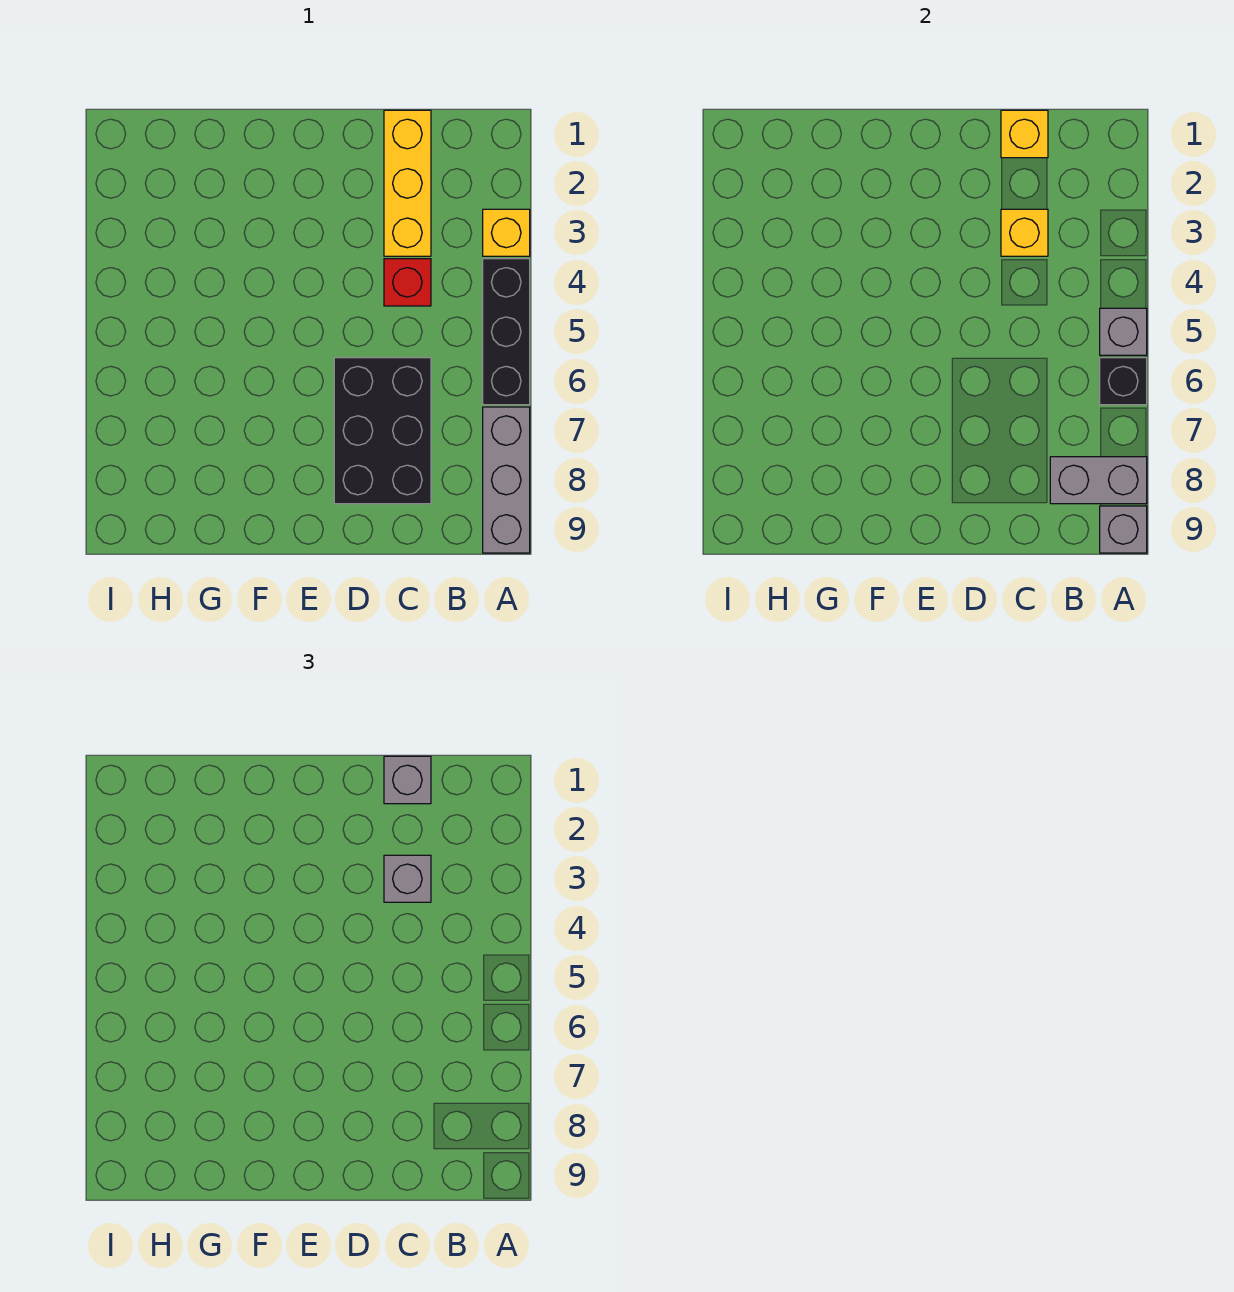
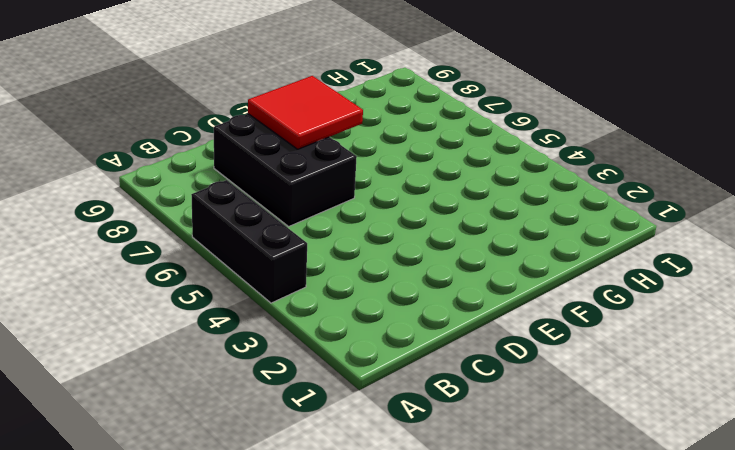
red 2x2 tile [248,76,363,149] -> none
none -> yellow 1x1 brick [483,209,530,256]
none -> grey 1x3 brick [483,407,530,553]
none -> yellow 1x3 brick [384,110,431,256]

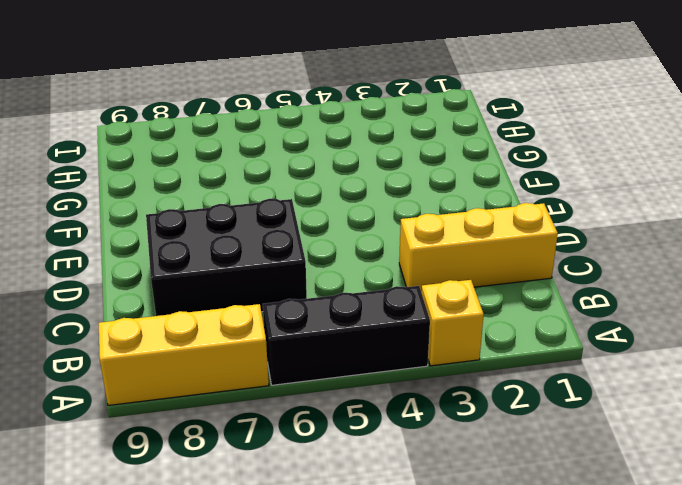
yellow 1x3 brick [99,304,269,405] -> grey 1x3 brick [483,407,530,553]
none -> red 1x1 brick [384,259,431,306]
none -> grey 1x1 brick [1100,308,1147,355]
none -> black 1x1 brick [1100,358,1147,405]

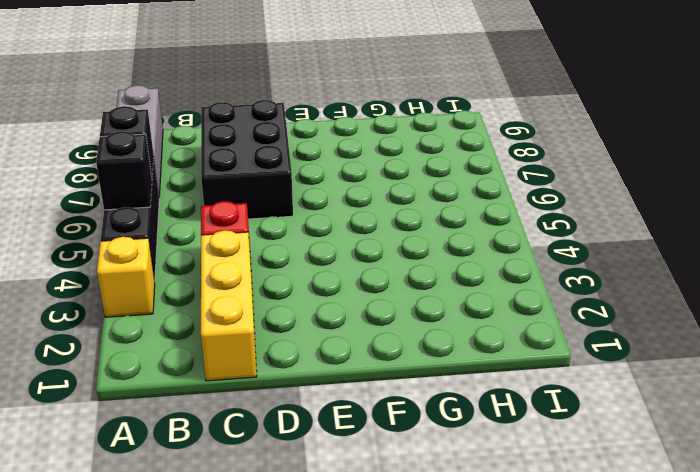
black 1x1 brick [96,131,152,210] -> grey 1x1 brick [1100,308,1147,355]
none -> grey 1x2 brick [1050,457,1147,504]
none -> grey 1x1 brick [1100,506,1147,553]
none -> yellow 1x1 brick [1001,110,1048,158]

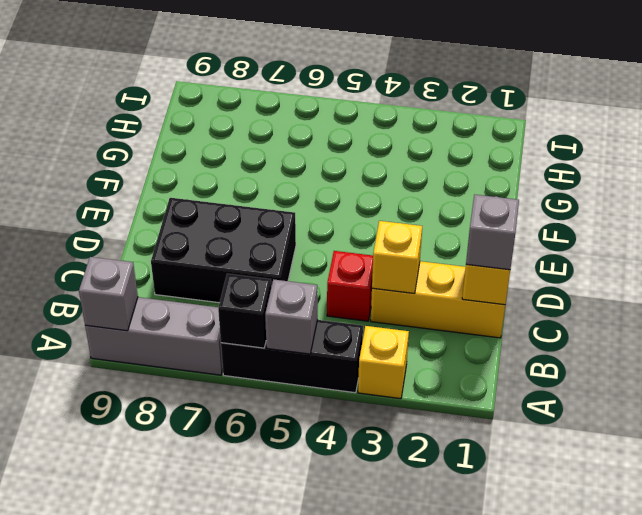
none -> grey 1x2 brick [1050,457,1147,504]
none -> grey 1x1 brick [384,855,431,902]

